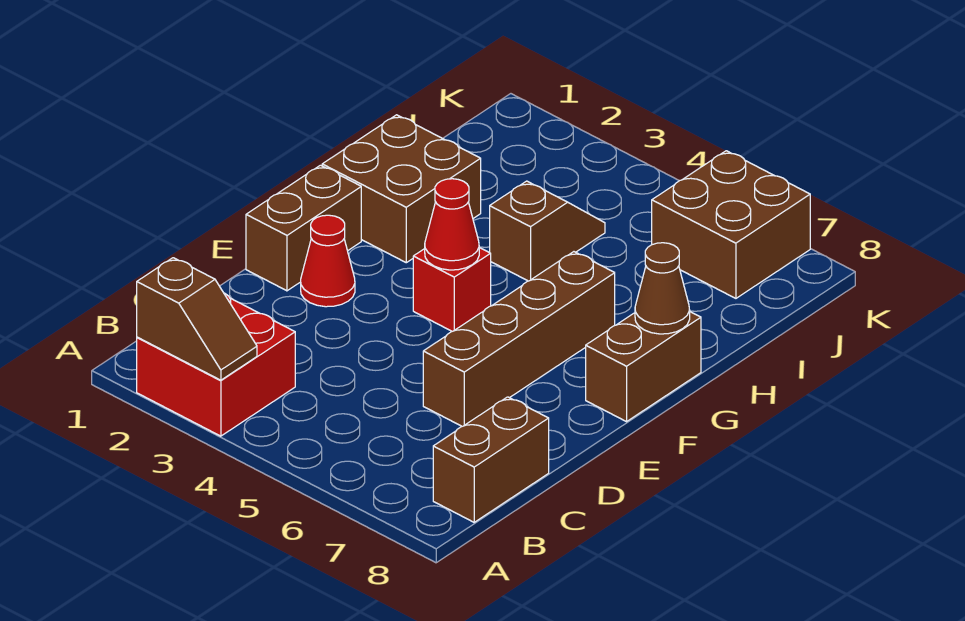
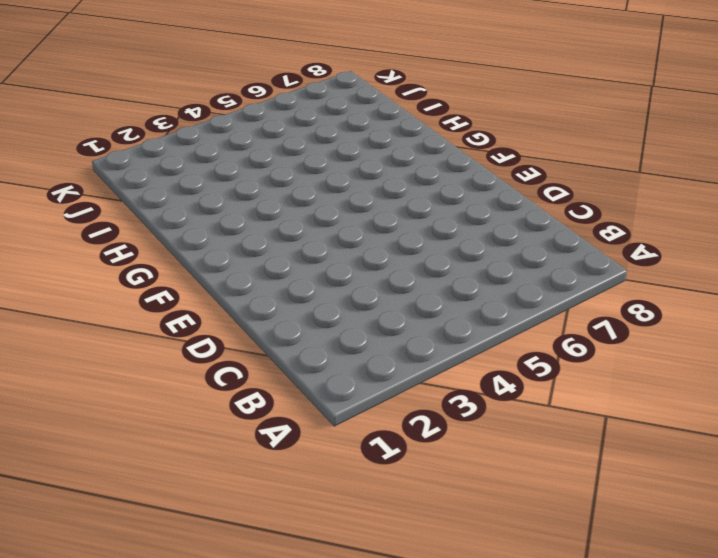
none -> red 2x2 brick [137,293,295,436]
none -> brown 1x2 brick [433,397,549,522]
none -> brown 1x4 brick [423,252,615,426]

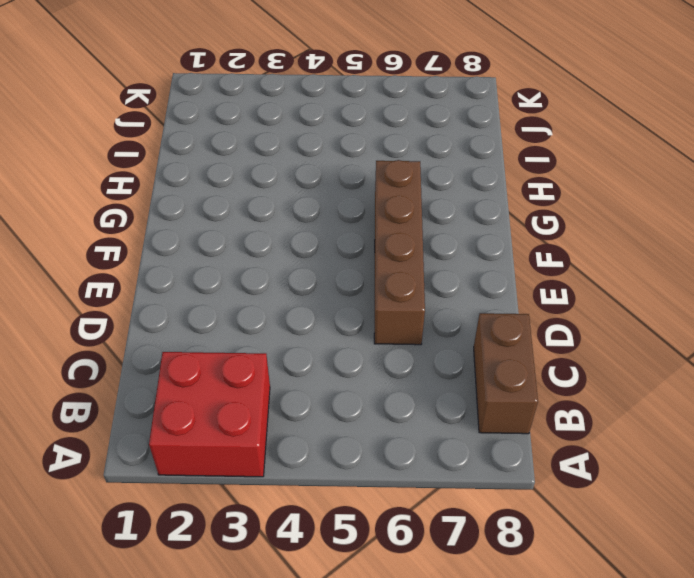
none -> brown 1x2 brick [246,165,361,291]
none -> red 1x1 cone [301,215,355,307]
none -> red 1x1 brick [413,248,491,331]

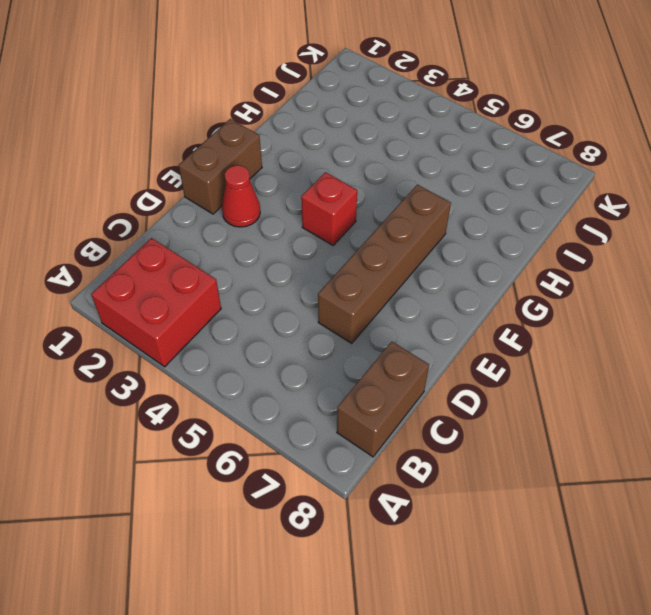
none -> brown 1x2 brick [586,312,701,422]
none -> brown 2x2 brick [322,115,481,263]
none -> brown 1x2 slope [490,181,605,281]

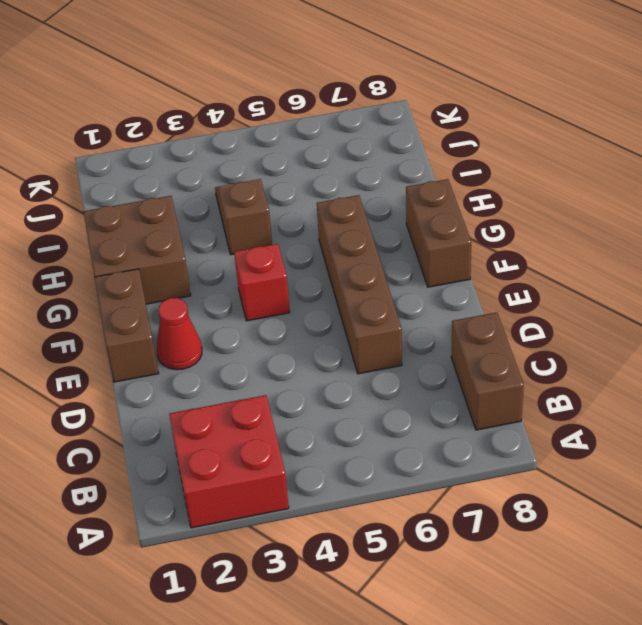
none -> brown 2x2 brick [652,151,810,298]
none -> brown 1x2 slope [137,258,257,380]
none -> red 1x1 cone [425,179,479,270]

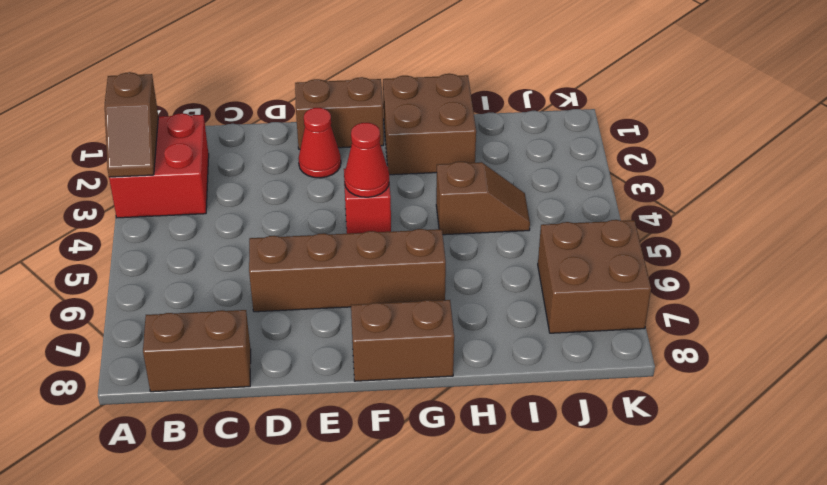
none -> brown 1x1 cone [635,243,690,334]

